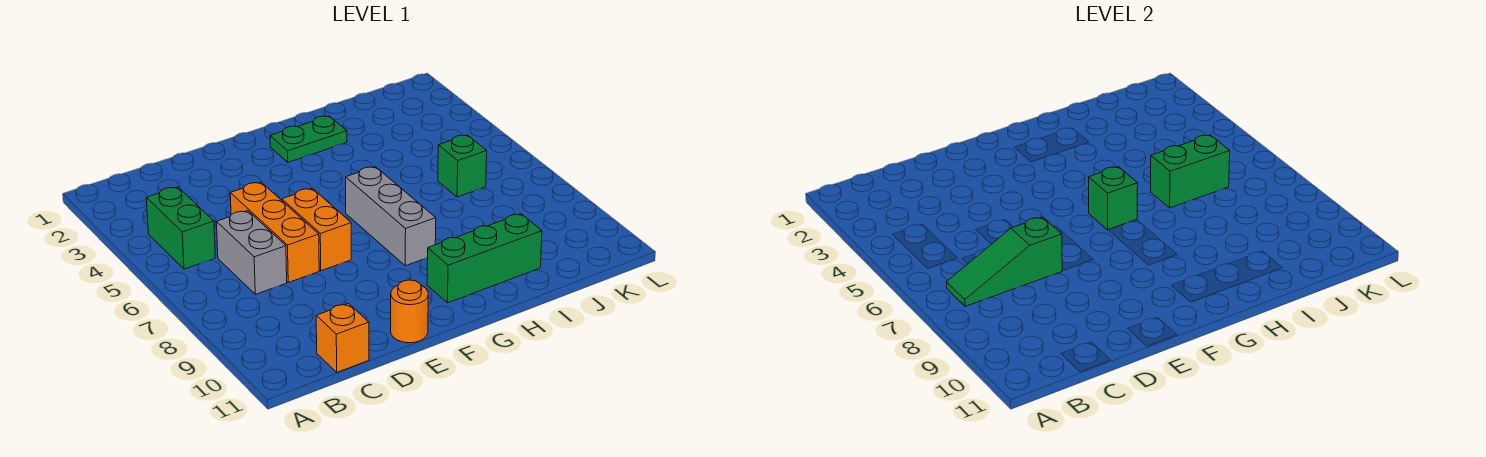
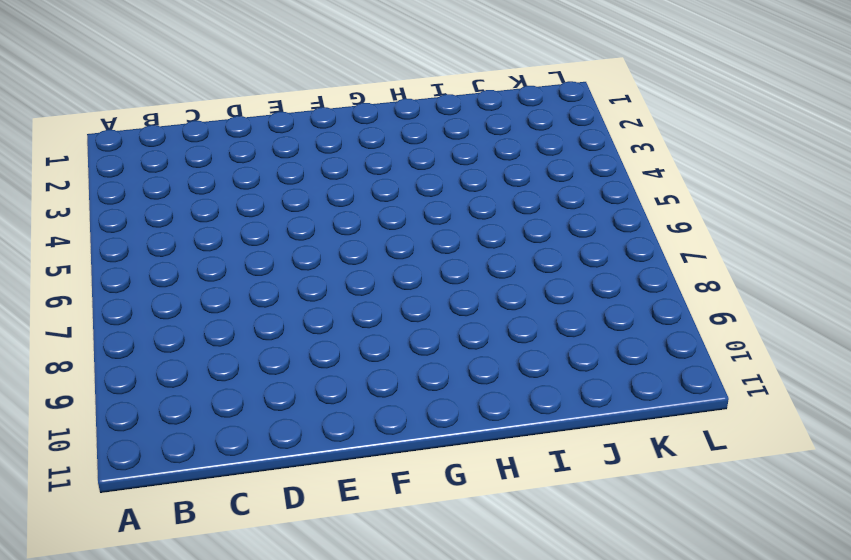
none -> green 1x2 brick [146,187,215,269]
none -> grey 1x2 brick [217,211,287,294]
none -> orange 1x1 brick [316,304,369,372]

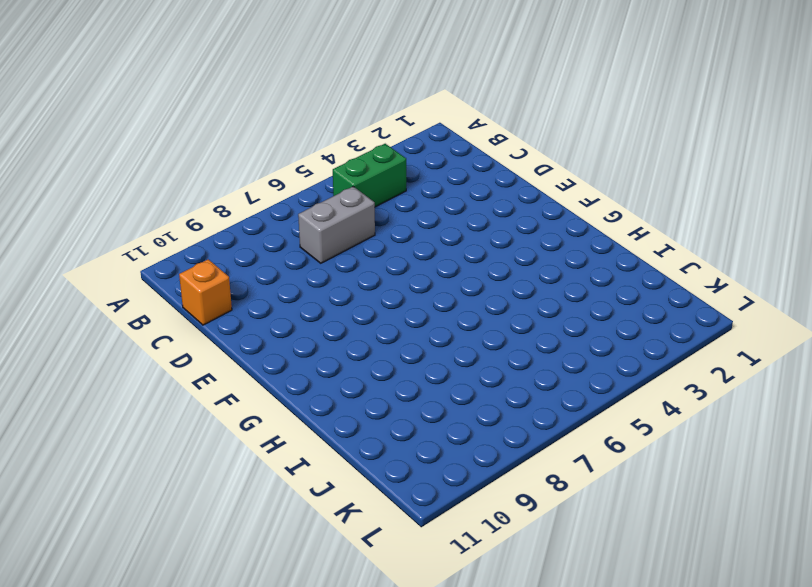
none -> orange 1x3 brick [230,182,319,282]
none -> orange 1x2 brick [282,188,351,271]
none -> orange 1x1 round brick [391,280,428,343]

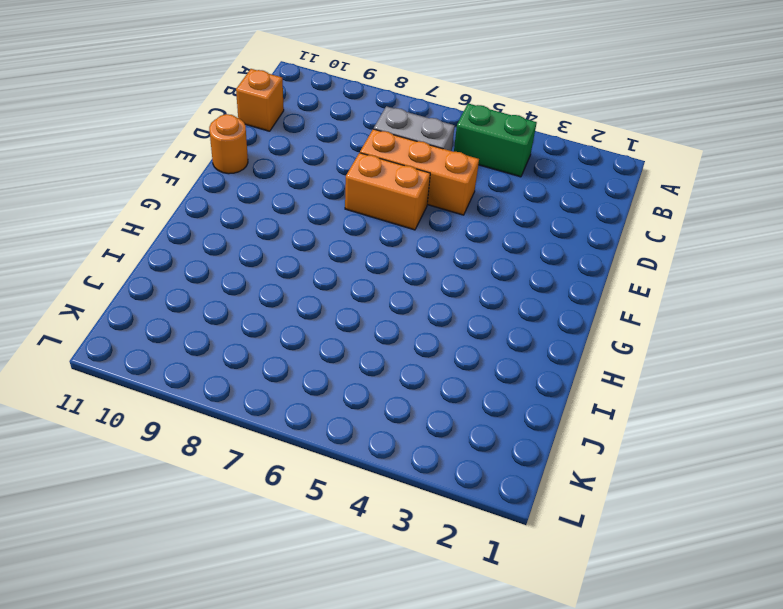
none -> green 1x2 plate [270,116,347,162]
none -> grey 1x3 brick [346,167,436,266]
none -> green 1x3 brick [427,214,542,303]

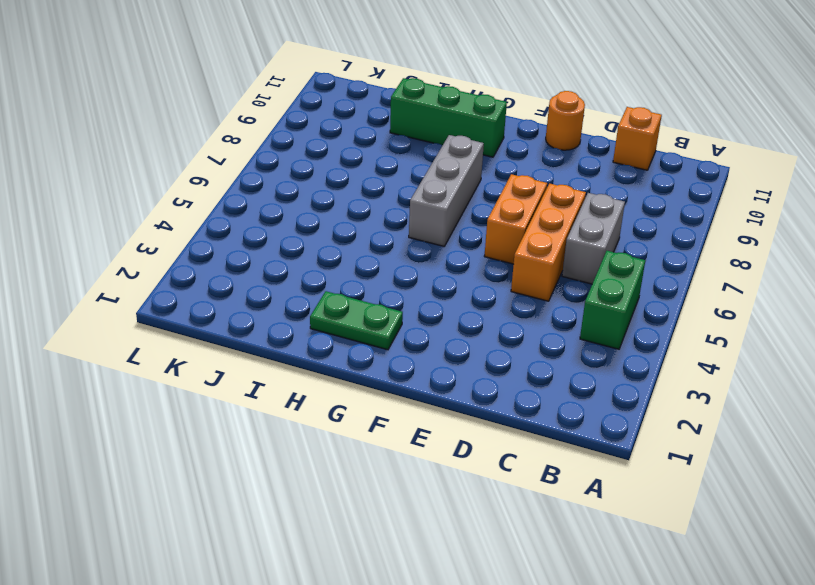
none -> green 1x1 brick [438,135,487,197]
none -> green 1x3 slope [947,217,1062,306]
none -> green 1x1 brick [1089,167,1138,230]

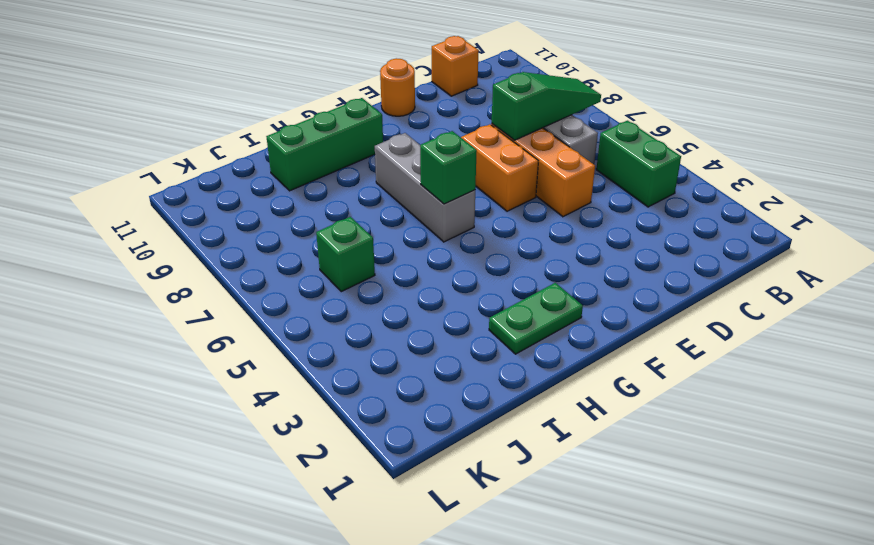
none -> green 1x2 brick [1151,135,1230,208]

